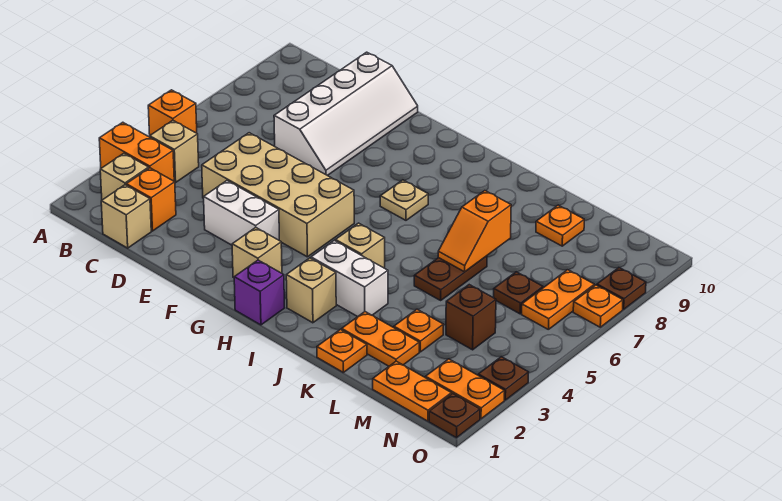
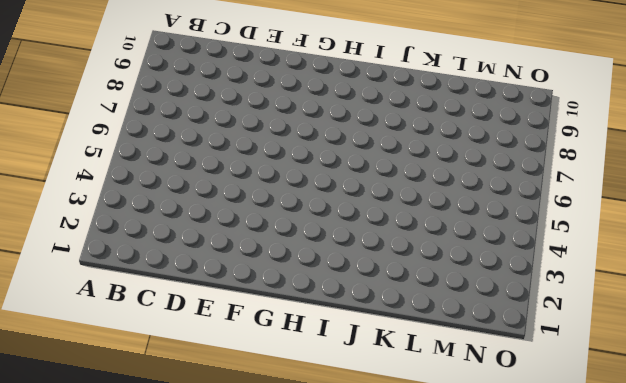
none -> orange 1x2 brick [99,122,174,181]
none -> orange 1x1 brick [148,90,197,135]
none -> tan 1x1 brick [100,153,149,200]
none -> tan 1x1 brick [150,120,199,183]

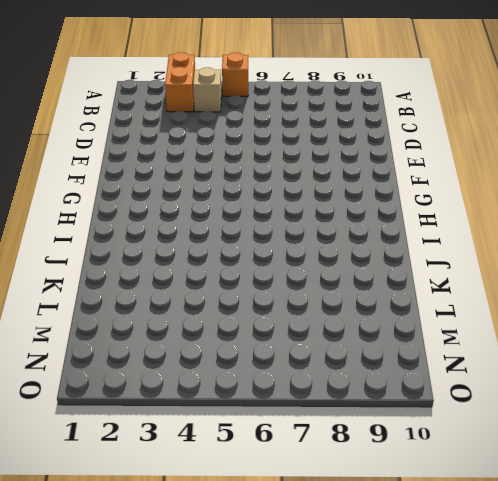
none -> tan 1x1 brick [100,153,149,200]
none -> tan 1x1 brick [101,185,151,248]
none -> orange 1x1 brick [126,168,176,231]
none -> tan 2x4 brick [202,133,354,257]

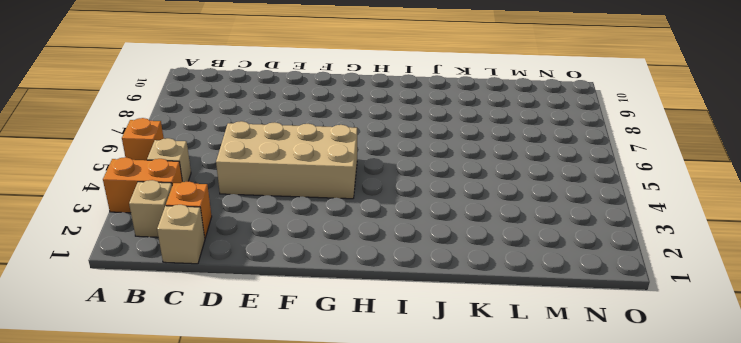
none -> white 2x4 slope [274,52,418,176]
none -> white 1x2 brick [204,181,279,245]
none -> tan 1x1 brick [232,227,282,278]
none -> purple 1x1 brick [234,260,284,325]

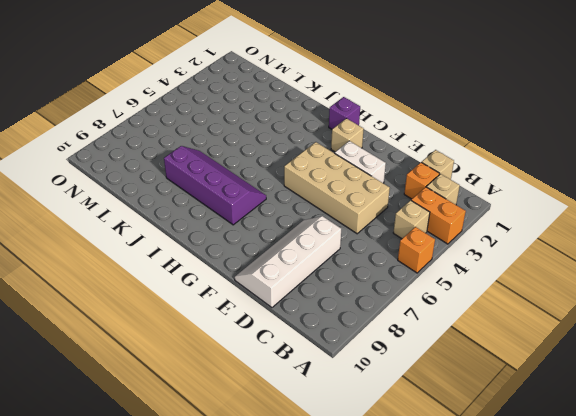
purple 2x4 slope [164,146,266,225] -> tan 1x1 plate [380,180,428,220]
none -> tan 1x1 brick [286,258,336,323]
none -> white 1x2 brick [311,240,388,317]
none -> tan 1x1 brick [335,223,385,268]
none -> orange 1x1 plate [317,329,367,372]

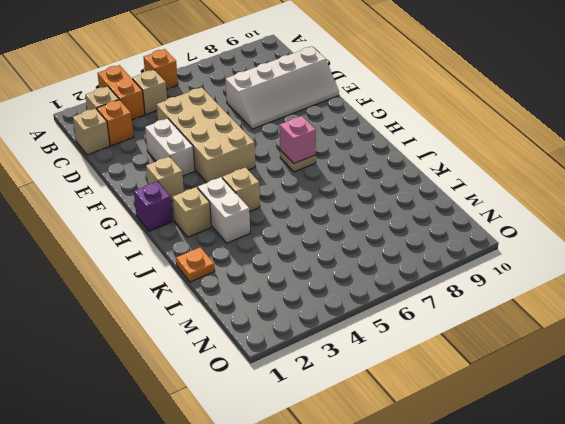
pink 1x1 brick [280,116,316,164] -> none
none -> orange 1x2 plate [342,312,419,366]
none -> brown 1x2 plate [414,256,487,300]
none -> orange 1x1 plate [394,309,444,352]
none -> orange 1x1 plate [536,205,584,246]

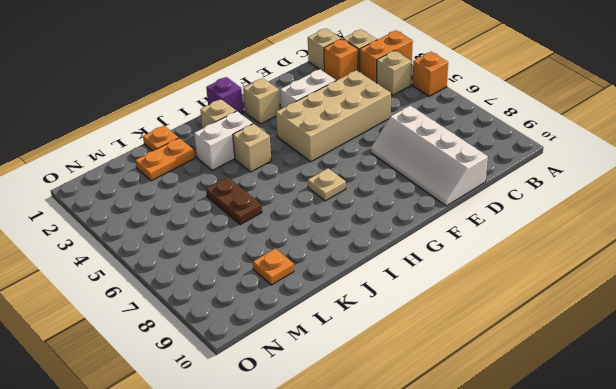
none -> orange 1x1 plate [394,309,444,352]
none -> orange 1x2 plate [373,361,451,421]
none -> brown 1x1 brick [446,285,496,350]
none -> brown 1x1 plate [494,272,543,314]

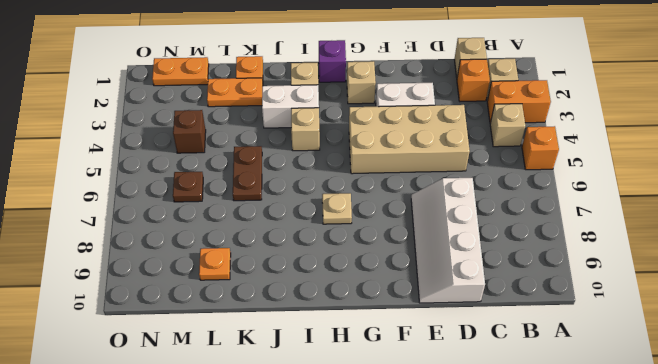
none -> orange 1x1 plate [394,309,444,352]
none -> orange 1x2 plate [426,359,504,419]
none -> orange 1x2 plate [522,270,594,329]
none -> brown 1x1 plate [429,394,480,438]

